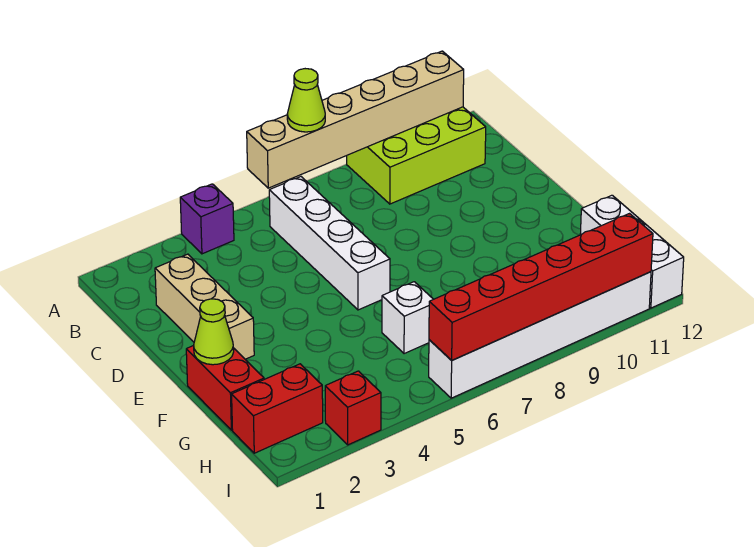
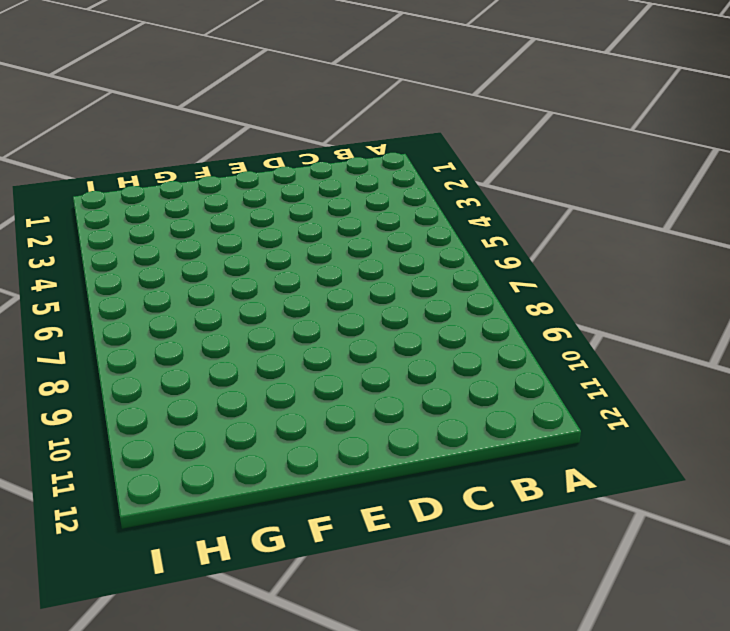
none -> purple 1x1 brick [180,184,234,254]
none -> lime 2x3 brick [347,107,486,204]
none -> white 1x4 brick [269,177,390,310]

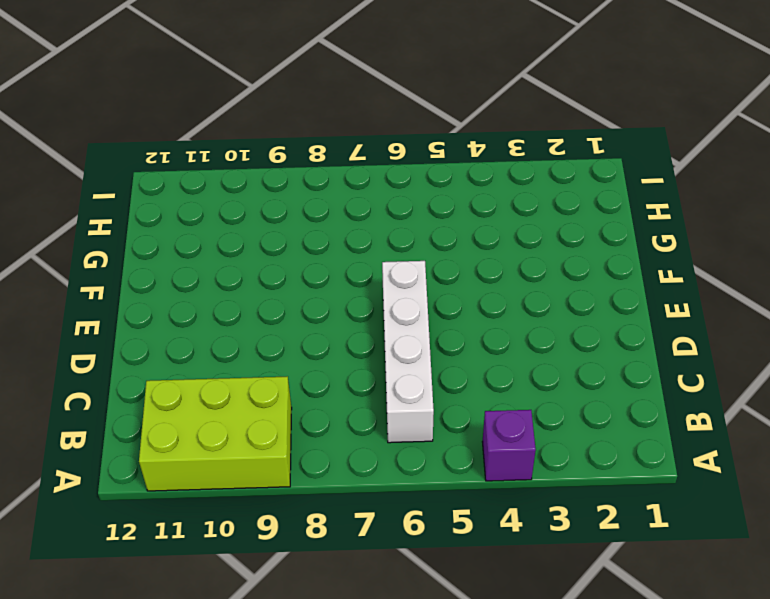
none -> tan 1x3 brick [155,254,254,359]
none -> red 1x2 brick [186,346,264,430]
none -> white 1x1 brick [382,282,433,354]

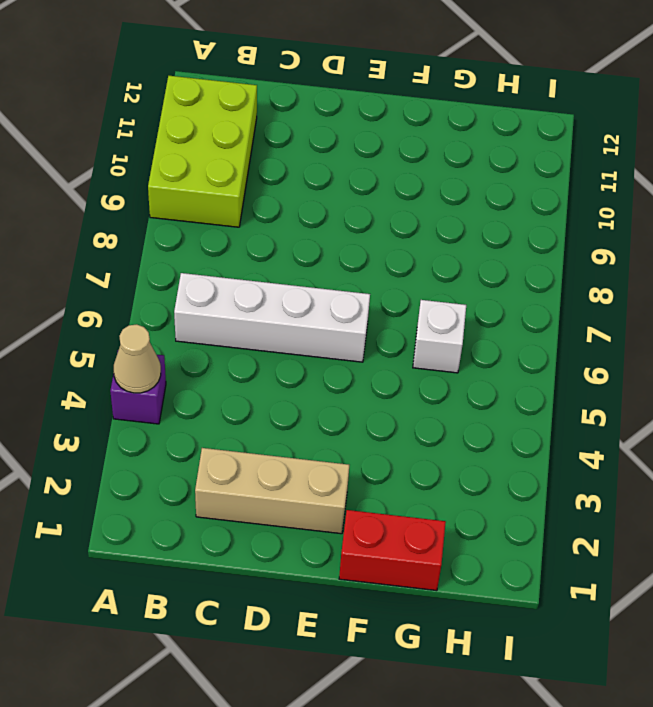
tan 1x1 cone [114,324,161,393] -> none
none -> white 1x3 brick [580,195,684,308]
none -> red 1x2 brick [232,364,323,453]
none -> red 1x1 brick [325,371,381,445]

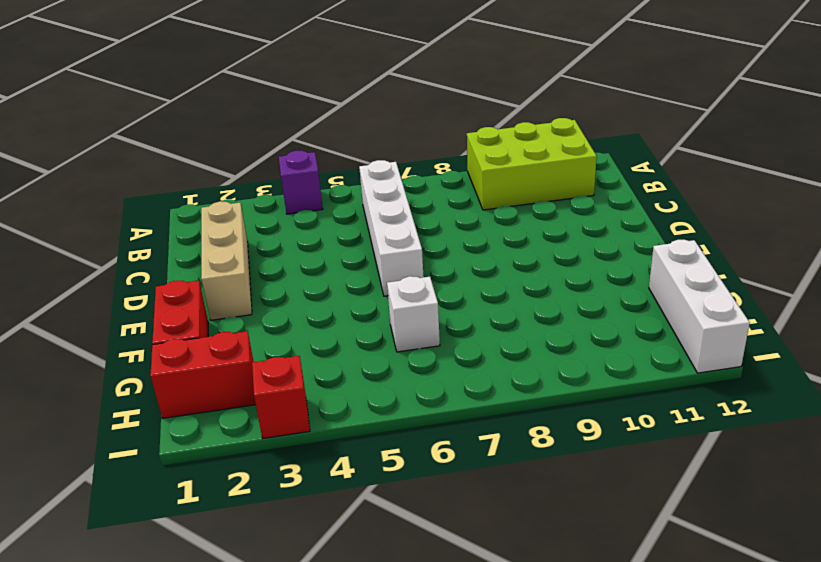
none -> white 1x6 brick [429,272,651,398]
none -> tan 1x6 brick [247,51,464,188]
none -> lime 1x1 cone [194,299,234,365]

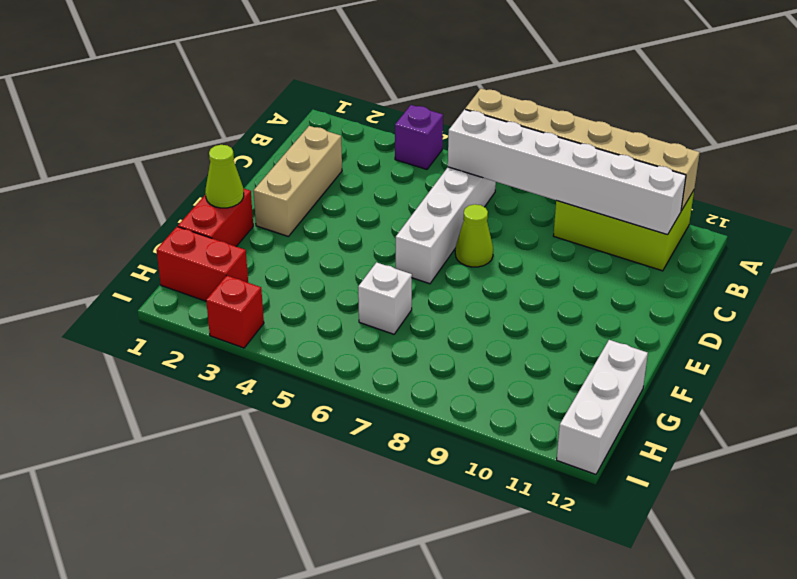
white 1x6 brick [448,109,686,235] -> white 1x6 brick moved to [429,272,651,398]
lime 1x1 cone [455,204,493,267] -> lime 1x1 cone moved to [287,69,325,132]
none -> red 1x6 brick [429,214,653,360]

